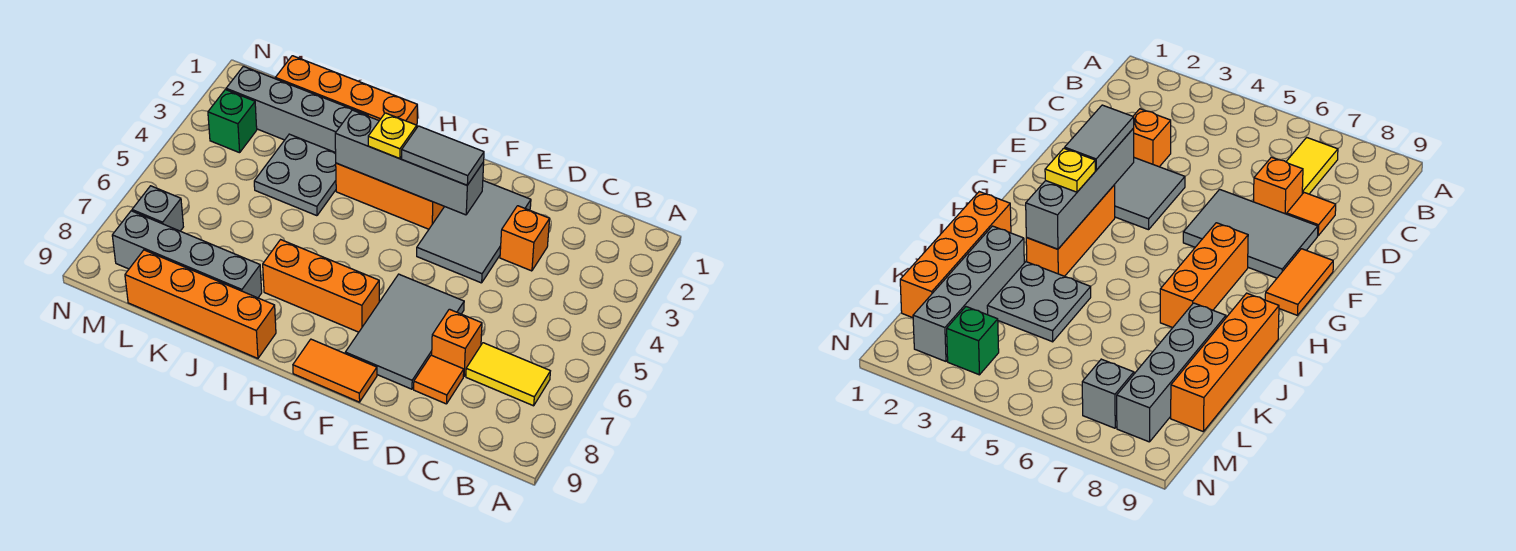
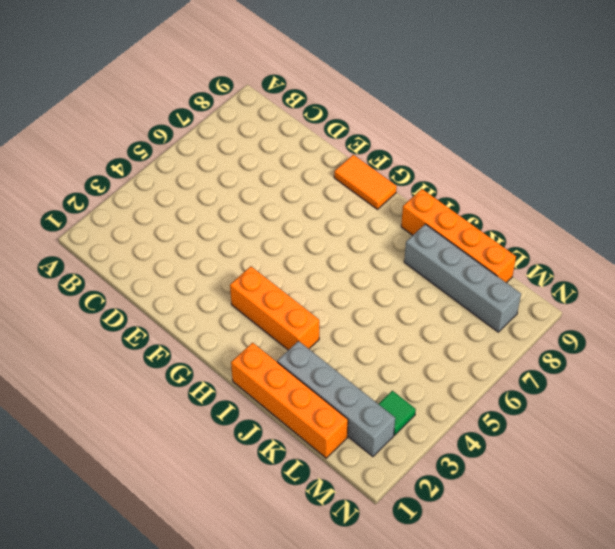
green 1x1 tile [379,391,416,435] -> green 1x1 brick [208,90,257,153]
none -> yellow 1x2 tile [466,343,550,406]
none -> orange 1x1 brick [500,206,550,271]
none -> orange 1x1 brick [432,309,482,376]

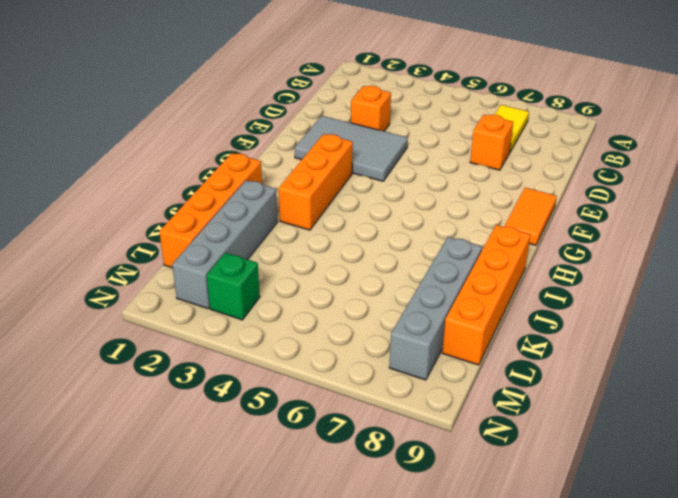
none -> orange 1x1 tile [414,355,464,404]
none -> grey 2x3 tile [345,274,464,389]
none -> orange 1x3 brick [263,240,379,332]

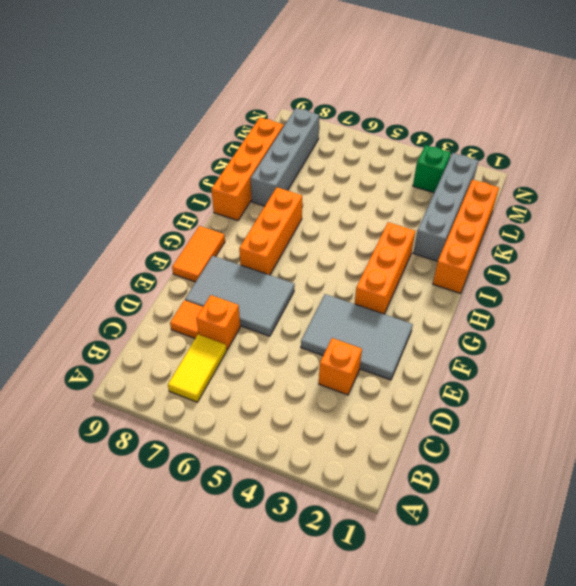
none -> grey 2x2 plate [254,134,336,216]
none -> grey 1x1 brick [132,186,183,231]
none -> grey 1x4 brick [335,110,484,215]

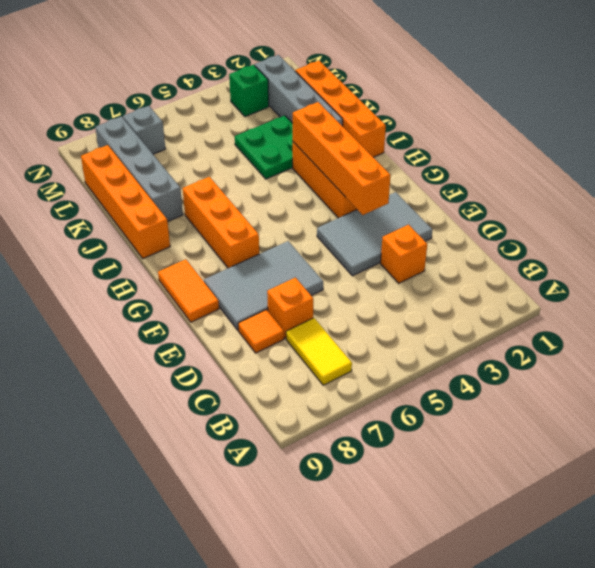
orange 1x4 brick [293,102,391,215] -> grey 1x4 brick [335,110,484,215]
green 2x2 plate [235,116,293,179] -> grey 2x2 plate [254,134,336,216]
none -> grey 1x2 tile [402,126,484,185]
none -> yellow 1x1 plate [368,113,417,159]

